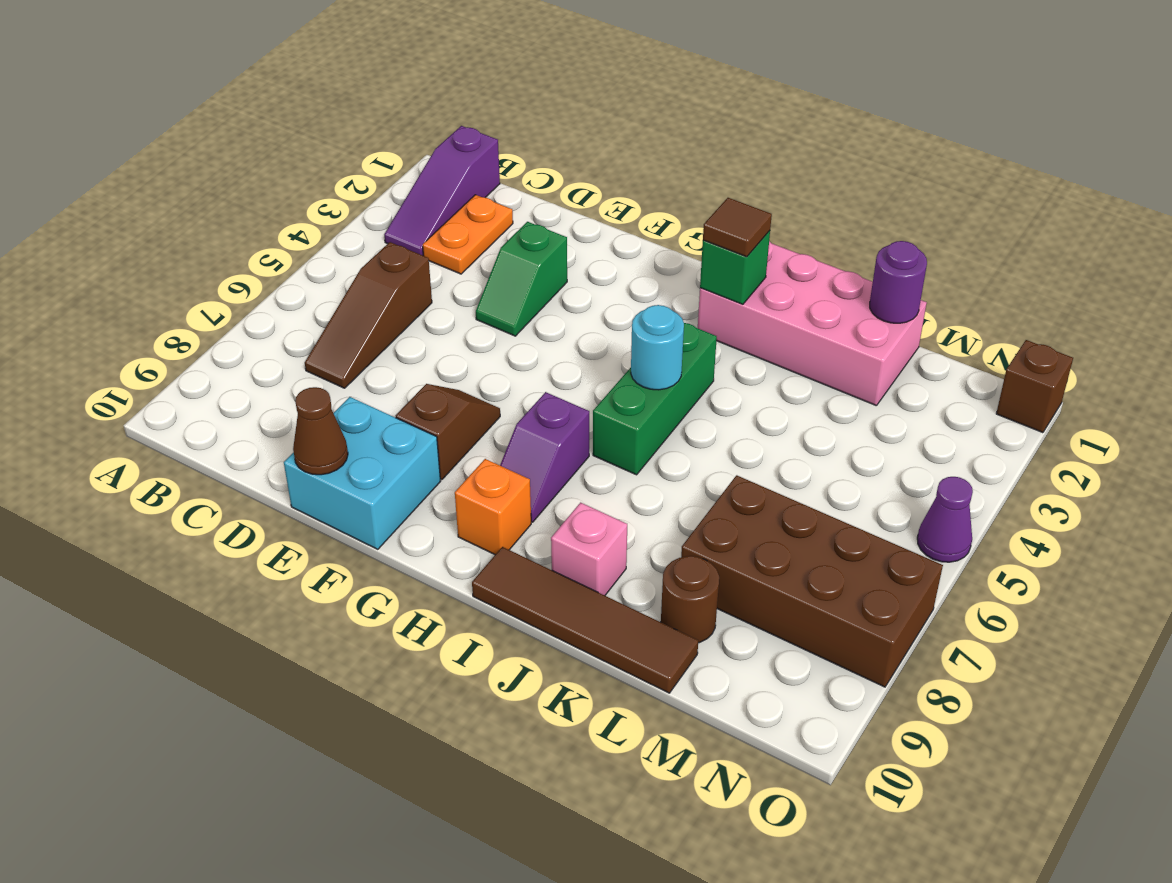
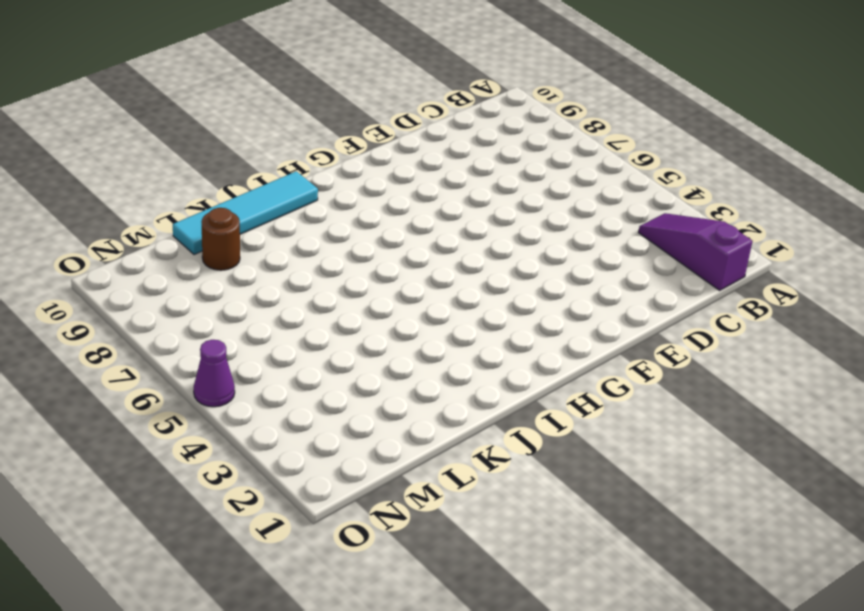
cyan 1x4 tile [173,171,318,255] -> brown 1x4 tile [472,547,698,693]
none -> orange 1x2 plate [423,195,513,274]
none -> brown 1x3 slope [305,242,432,388]
none -> green 1x2 slope [476,222,567,336]

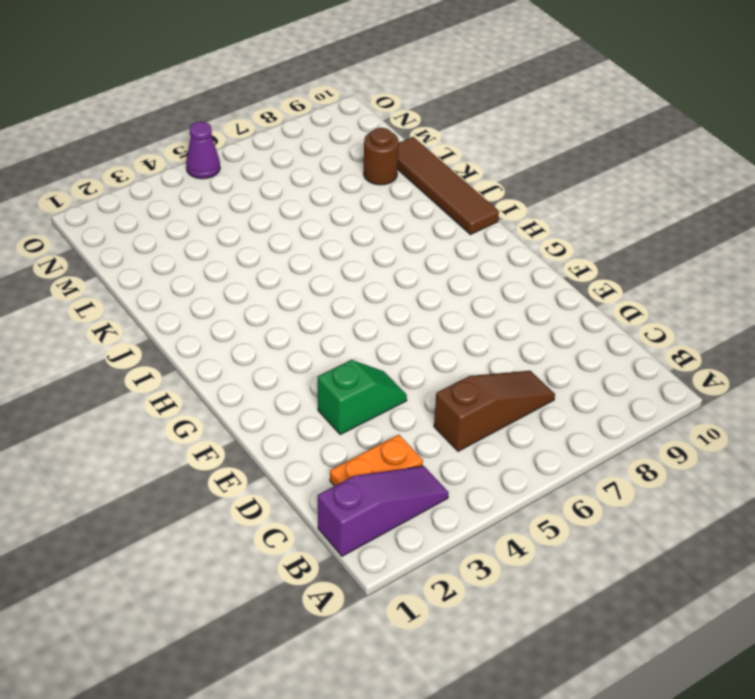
none -> cyan 2x2 brick [284,397,441,549]
none -> brown 1x2 slope [396,384,500,480]
none -> purple 1x2 slope [500,392,589,522]

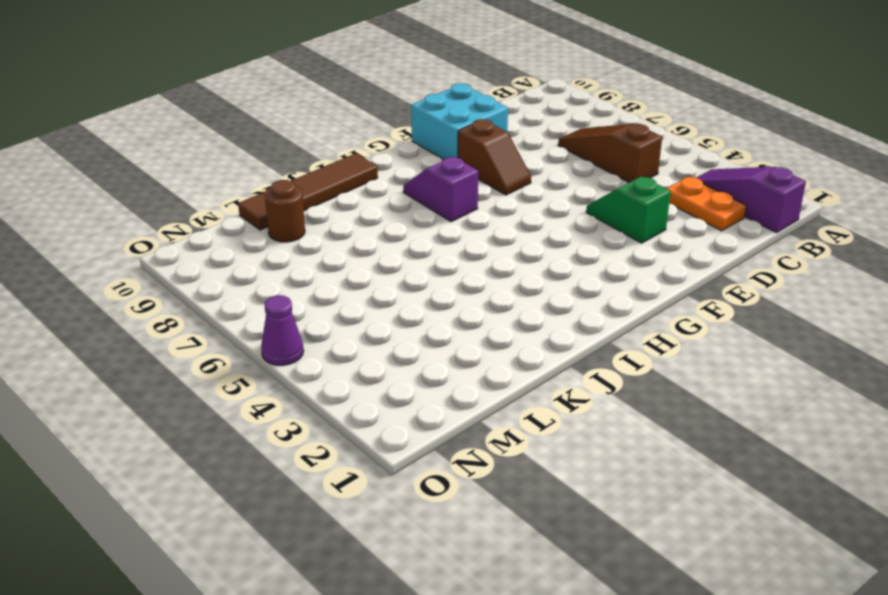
none -> orange 1x1 brick [455,459,531,555]
none -> pink 2x4 brick [698,241,927,406]
none -> green 1x3 brick [593,323,717,475]

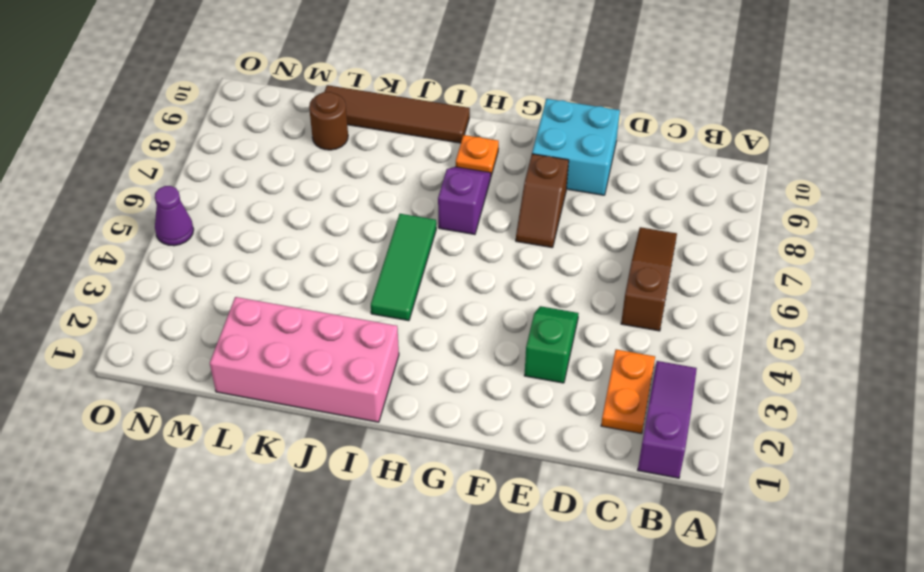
orange 1x1 plate [456,135,499,175] -> orange 1x1 brick [455,459,531,555]
green 1x3 tile [371,214,436,321] -> green 1x3 brick [593,323,717,475]
none -> pink 1x1 brick [551,503,627,595]
none -> brown 2x4 brick [681,475,943,687]
none -> brown 1x1 brick [996,340,1073,433]

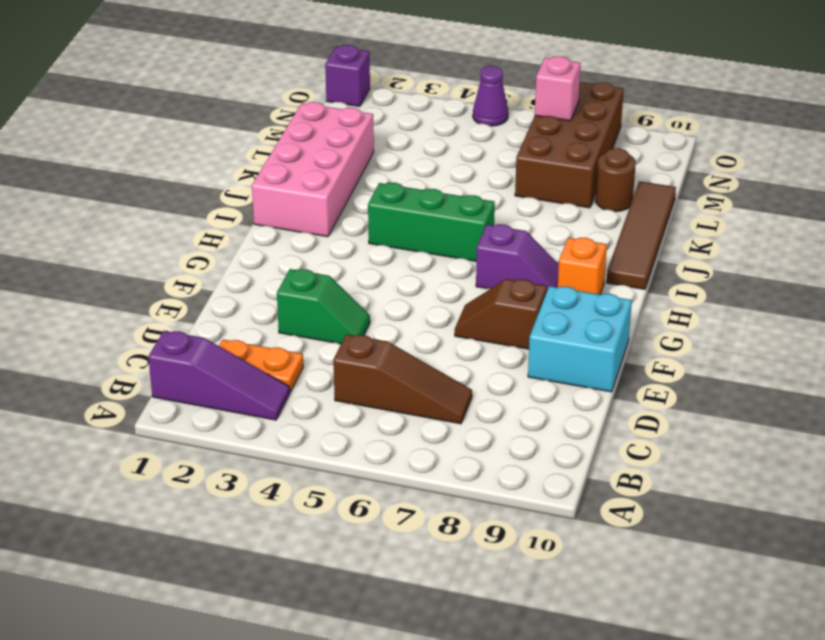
pink 1x1 brick [535,56,581,121] -> pink 1x1 brick moved to [551,503,627,595]
purple 1x1 brick [325,45,370,106] -> brown 1x1 brick [996,340,1073,433]
none -> brown 1x1 cone [293,387,348,475]
none -> green 1x1 brick [700,231,770,304]
none -> cyan 1x1 round brick [631,305,684,390]

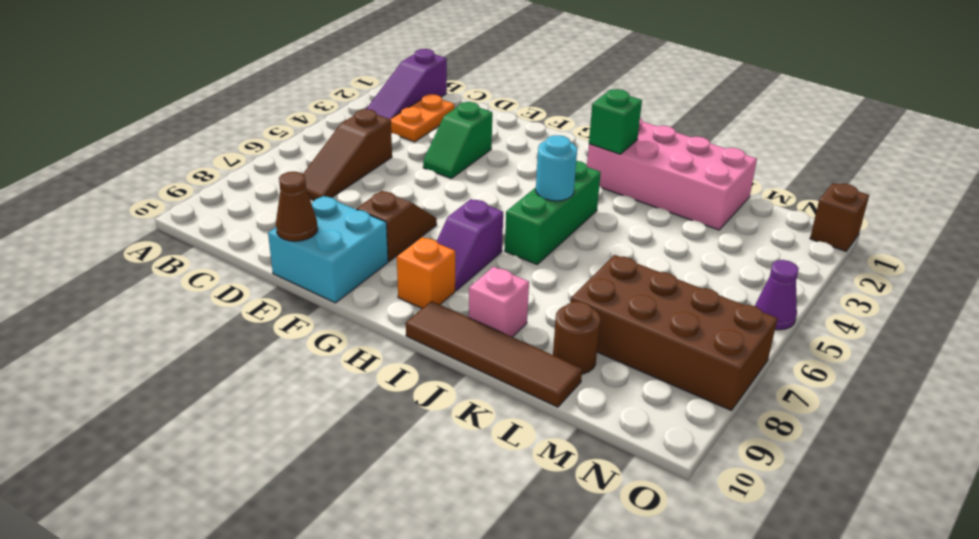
none -> purple 1x1 round brick [870,241,927,323]
none -> brown 1x1 tile [703,198,772,257]

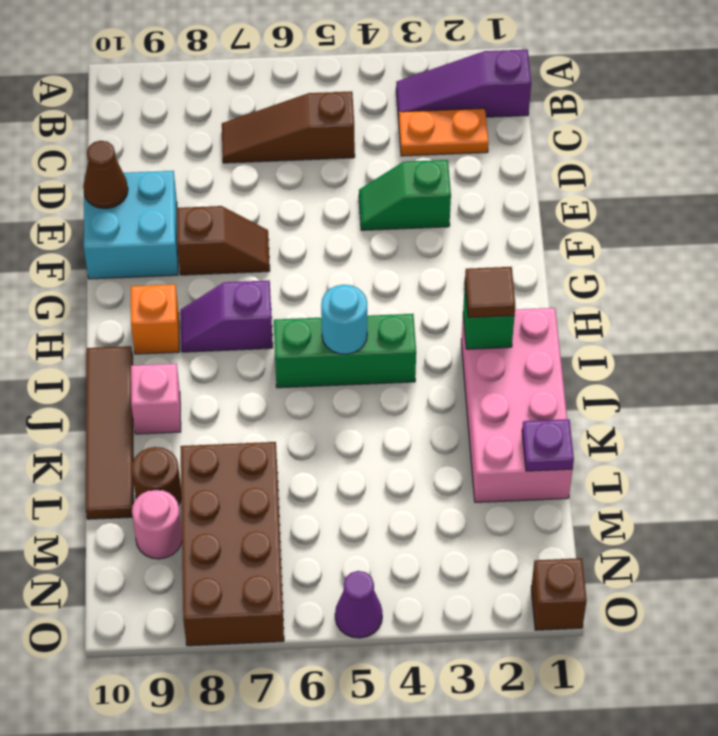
purple 1x1 plate [522,419,574,471] -> purple 1x1 round brick [870,241,927,323]
pink 1x1 round brick [132,490,182,559] -> none

